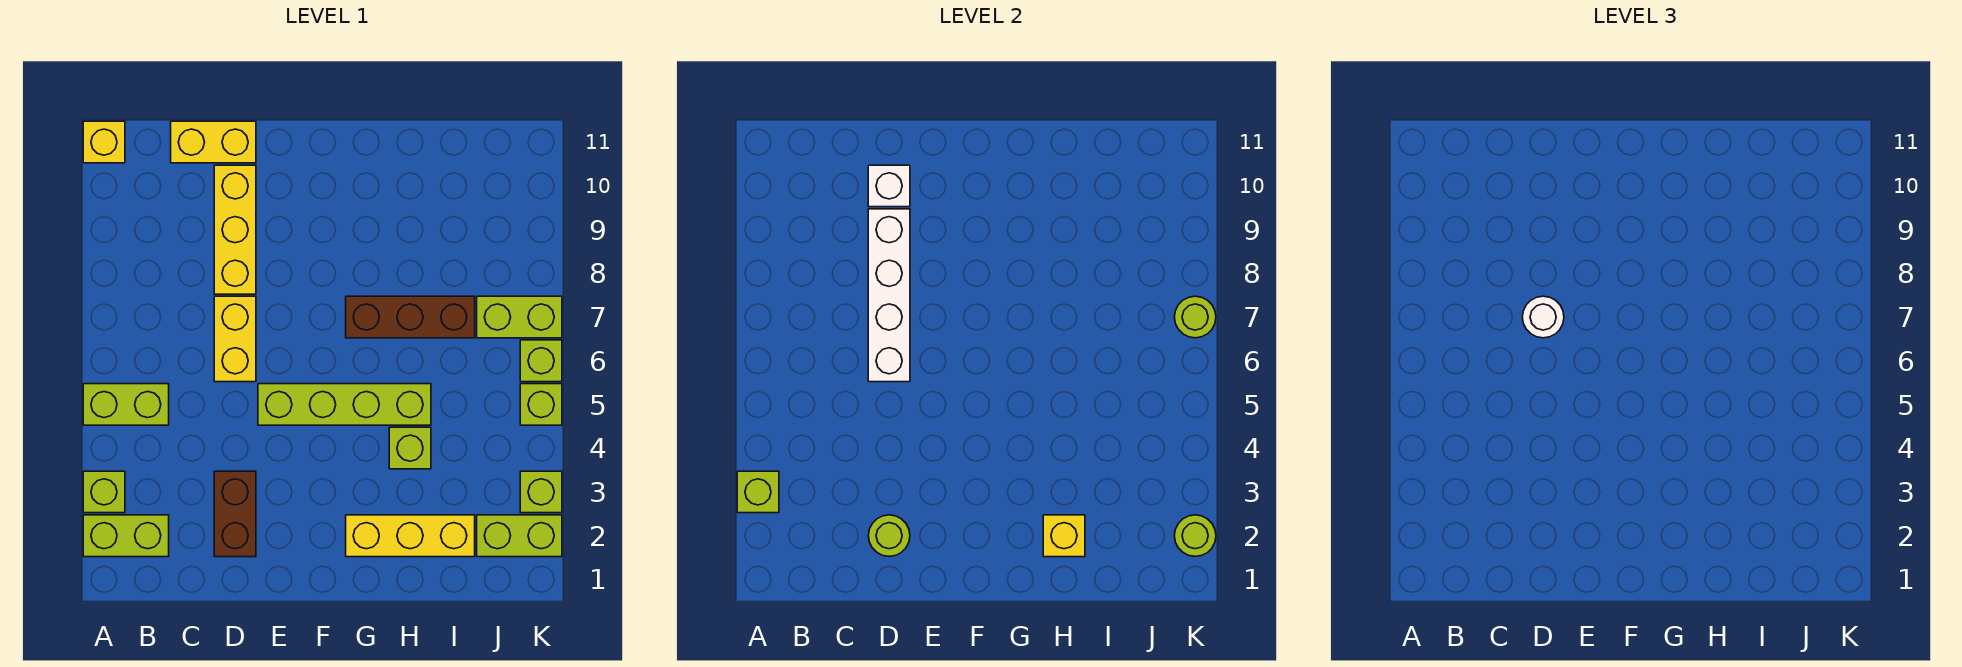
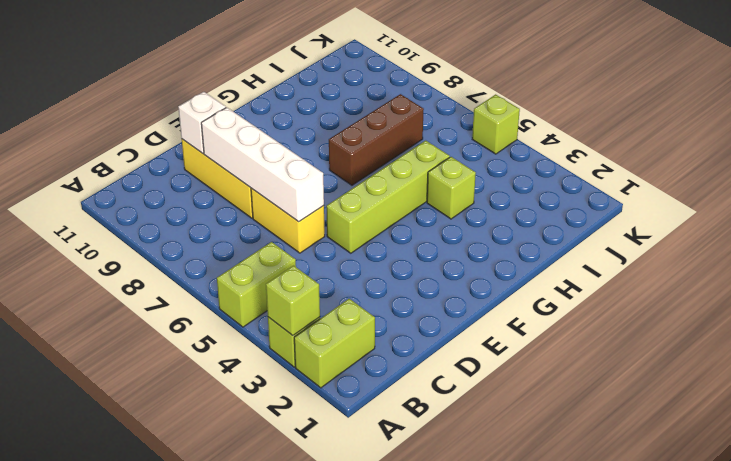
none -> yellow 1x1 brick [83,121,125,163]
none -> yellow 1x2 brick [171,121,256,163]
none -> brown 1x2 brick [214,471,256,557]

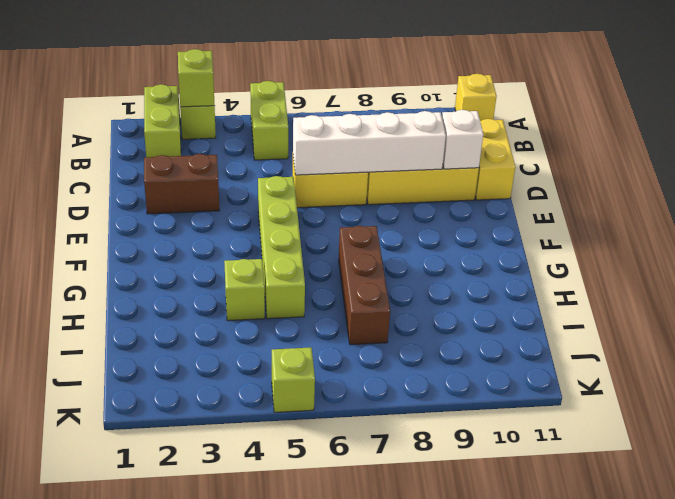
none -> yellow 1x3 brick [346,515,475,557]
none -> lime 1x2 brick [477,515,562,557]
none -> lime 1x2 brick [477,296,562,338]

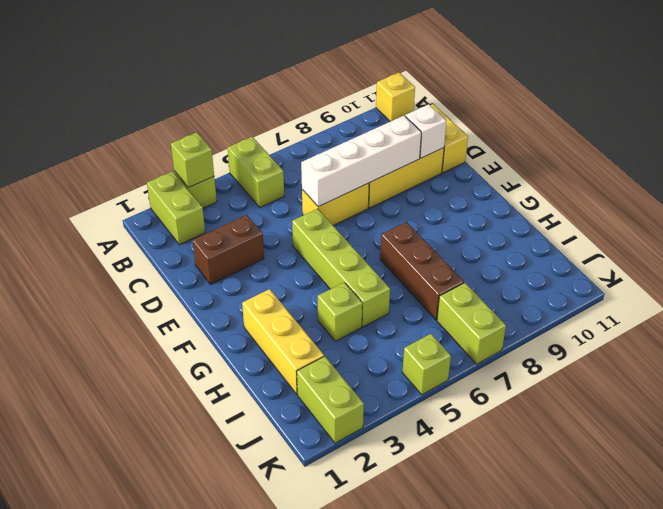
none -> lime 1x1 brick [520,471,562,513]
none -> lime 1x1 brick [520,340,562,382]
none -> lime 1x1 round brick [868,515,910,556]

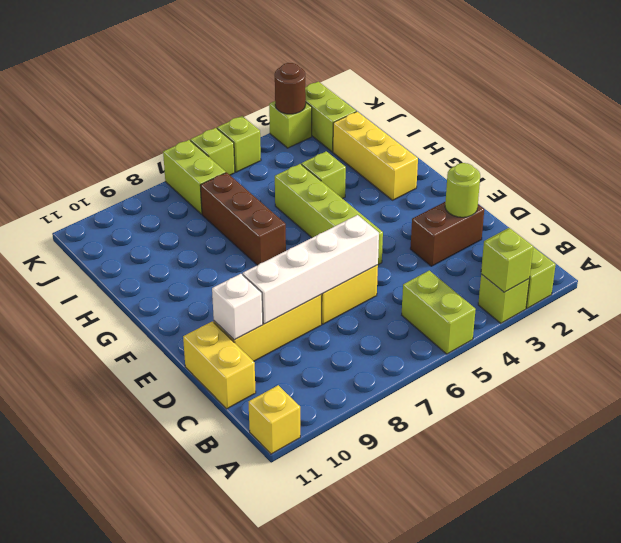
brown 1x1 round brick [275,63,306,114] -> none
none -> yellow 1x1 brick [1043,515,1085,557]
none -> lime 1x1 round brick [1174,515,1216,556]
none -> lime 1x1 round brick [1174,296,1216,338]

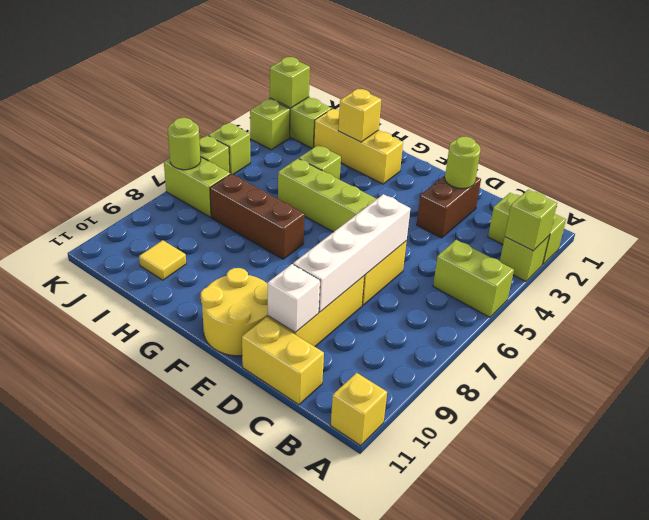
yellow 2x2 round brick [201,268,268,356] -> none
yellow 1x1 tile [139,240,186,280] -> none
lime 1x1 brick [270,57,310,108] -> lime 1x1 round brick [1174,515,1216,556]
none -> white 1x1 round brick [1522,296,1564,338]

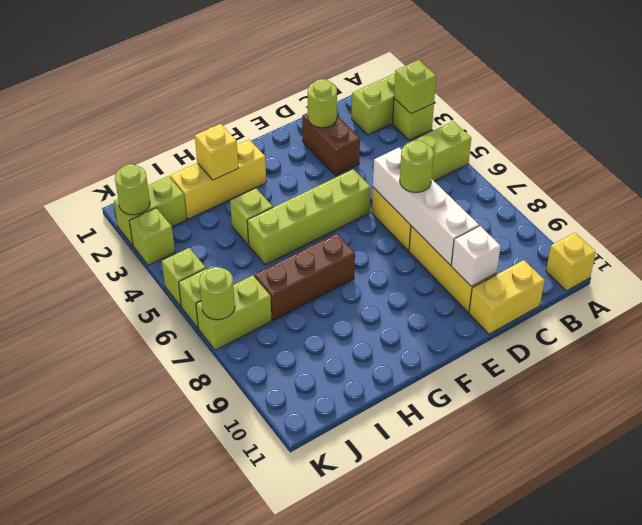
lime 1x1 round brick [400,140,434,192] -> white 1x1 round brick [1522,296,1564,338]

